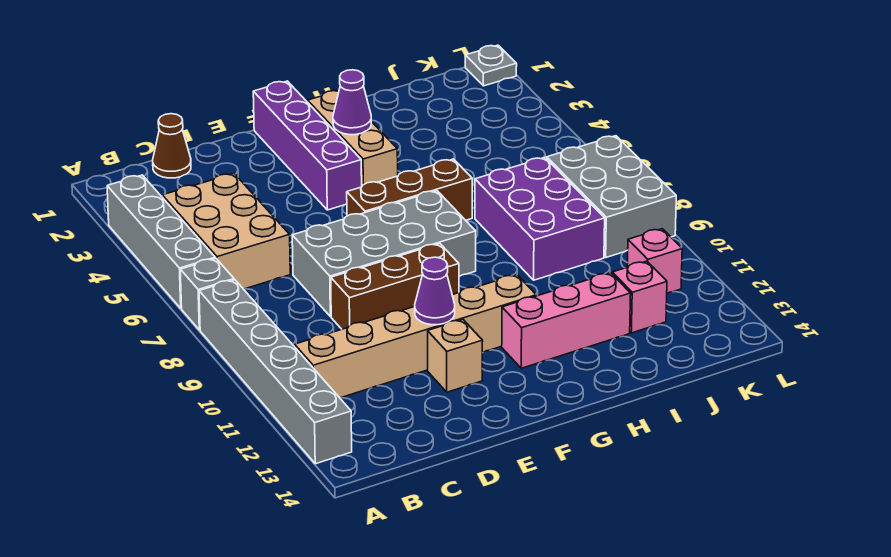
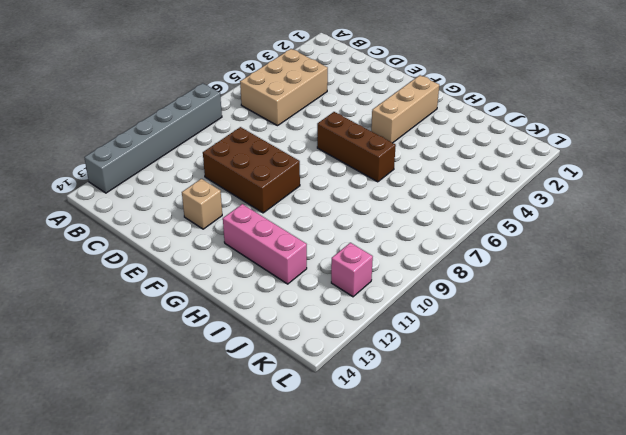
brown 2x3 brick [203,127,300,213] -> brown 1x3 brick [331,244,459,329]
none -> grey 1x4 brick [107,175,215,308]
none -> grey 1x1 brick [180,258,234,330]
none -> tan 1x6 brick [295,274,536,398]

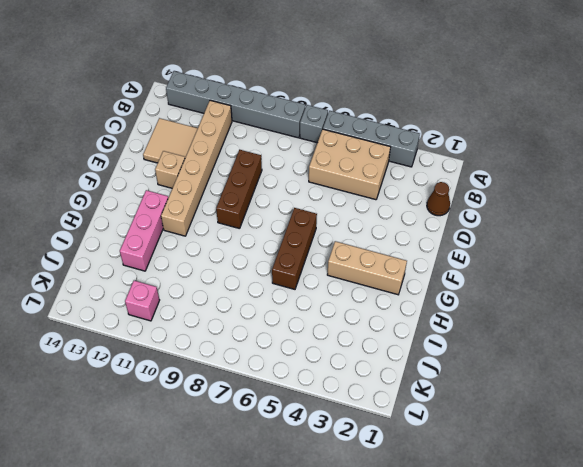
tan 2x2 tile [143,118,198,163] -> none
none -> grey 2x4 brick [292,191,476,317]
none -> purple 1x4 brick [253,81,362,210]
none -> purple 2x3 brick [475,158,605,280]

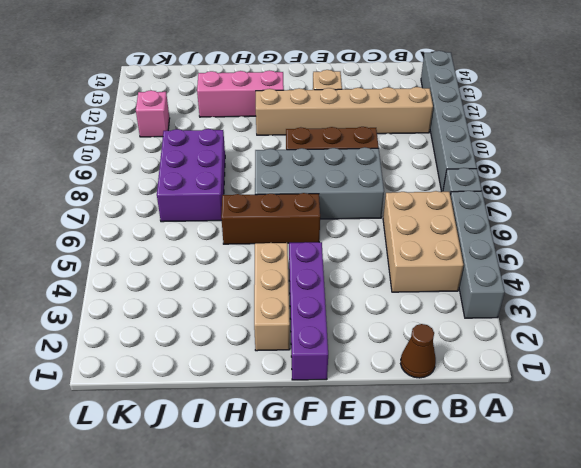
none -> pink 1x1 brick [612,261,667,333]
none -> grey 2x3 brick [547,136,676,257]
none -> grey 1x1 plate [465,45,517,86]

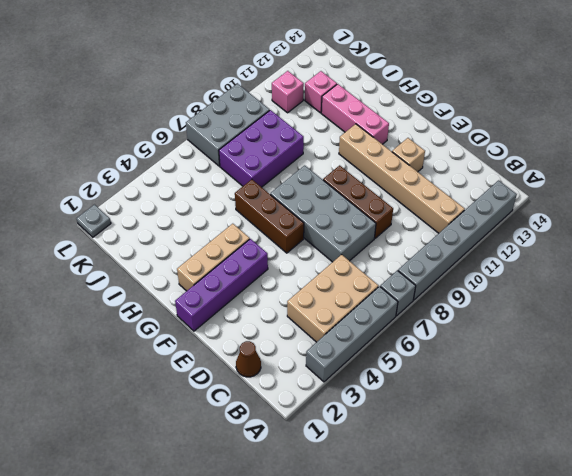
none -> purple 1x1 cone [415,257,455,325]
none -> purple 1x1 cone [333,70,371,135]

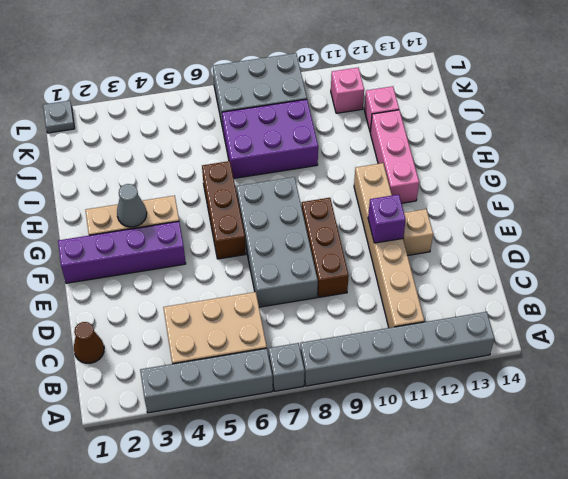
purple 1x1 brick [368,195,406,243] -> purple 1x1 cone [415,257,455,325]
grey 1x1 cone [117,184,147,227] -> purple 1x1 cone [333,70,371,135]

